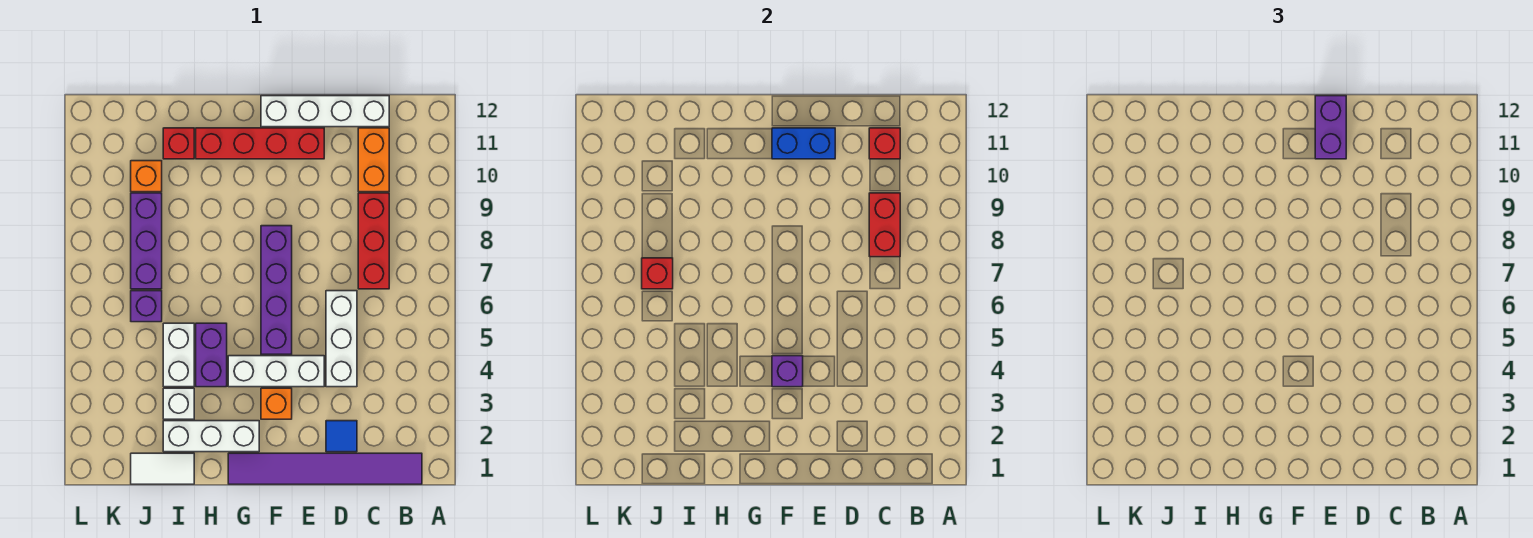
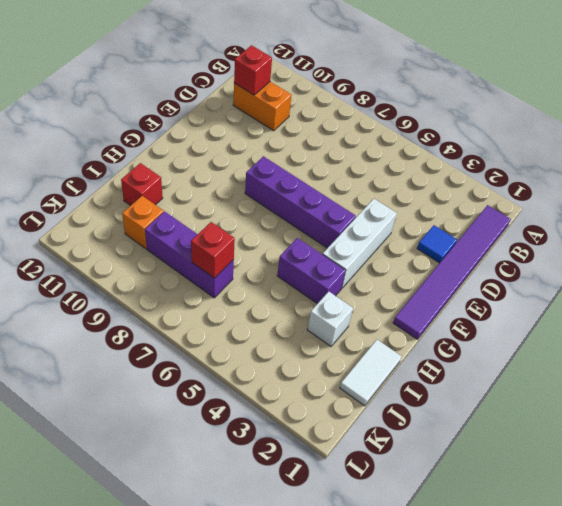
none -> red 1x3 brick [358,193,389,289]
none -> white 1x4 brick [261,96,389,127]
none -> white 1x3 brick [326,291,357,387]

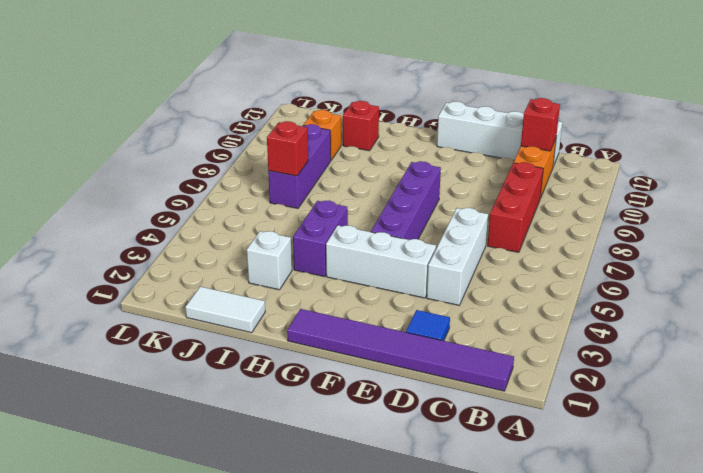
none -> red 1x4 brick [196,128,324,159]
none -> orange 1x1 brick [261,388,292,419]
none -> white 1x3 brick [163,421,259,452]

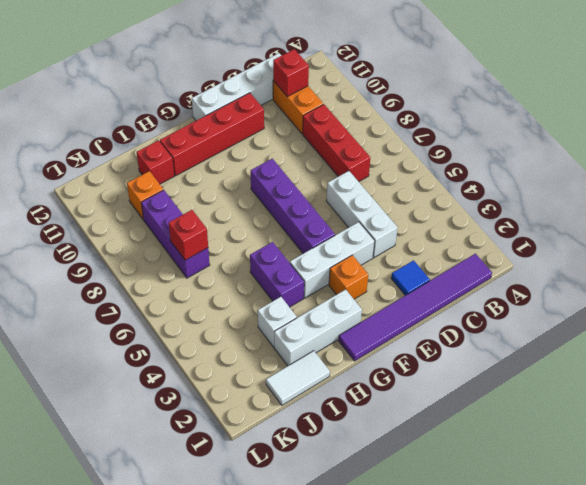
none -> white 1x2 brick [163,323,194,387]
none -> purple 1x1 brick [131,291,162,322]
none -> red 1x2 brick [869,193,900,257]

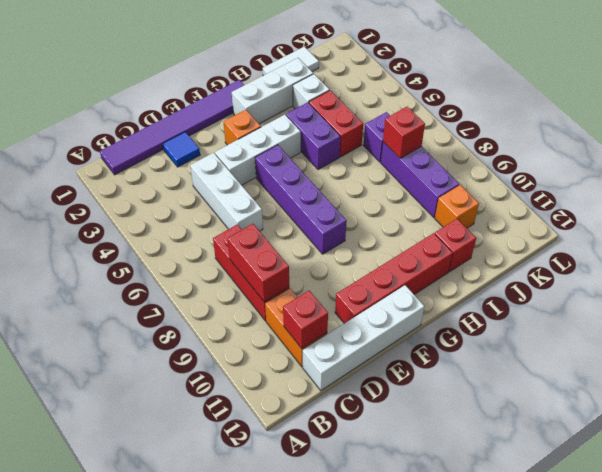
red 1x2 brick [309,90,363,157] -> white 1x2 brick [163,323,194,387]
none -> blue 1x2 brick [772,128,835,159]
none -> purple 1x1 brick [772,356,803,387]
none -> purple 1x2 brick [1315,96,1346,159]

